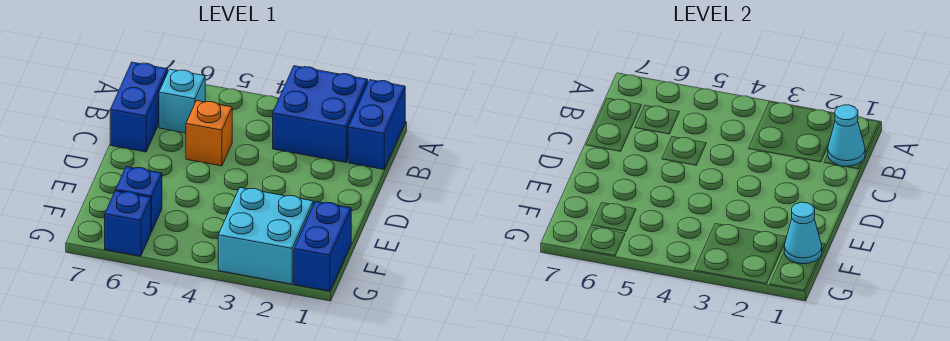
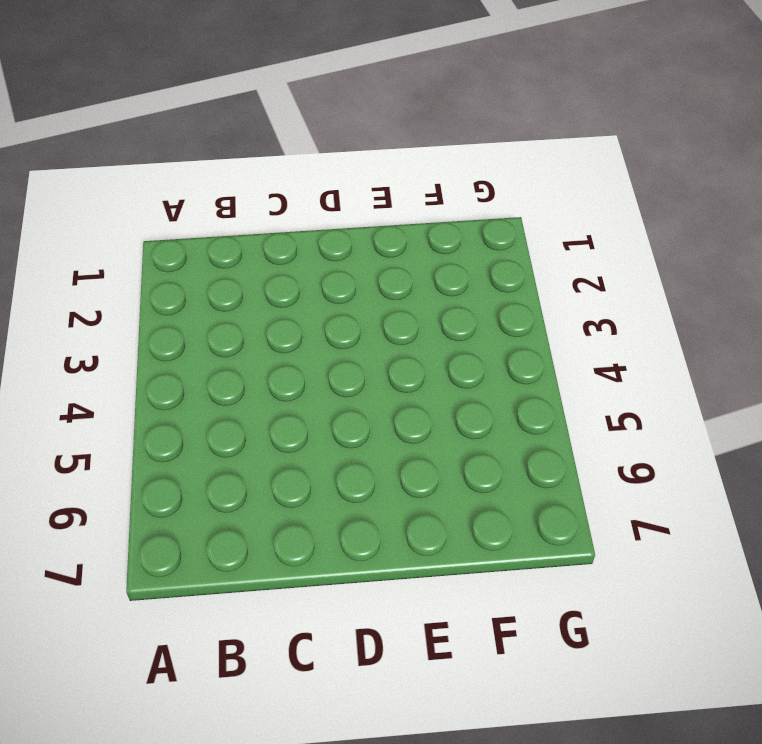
none -> blue 1x2 brick [348,80,405,169]
none -> blue 2x2 brick [273,66,368,162]

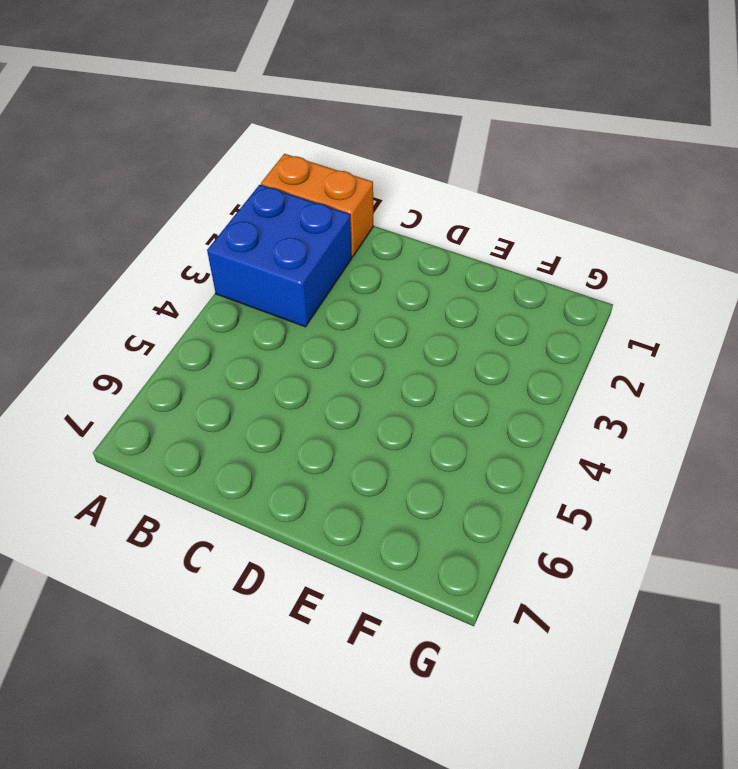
orange 1x2 brick [261,154,373,257] -> blue 1x2 brick [348,80,405,169]
none -> cyan 1x1 brick [159,69,205,133]
none -> blue 1x2 brick [110,62,168,152]

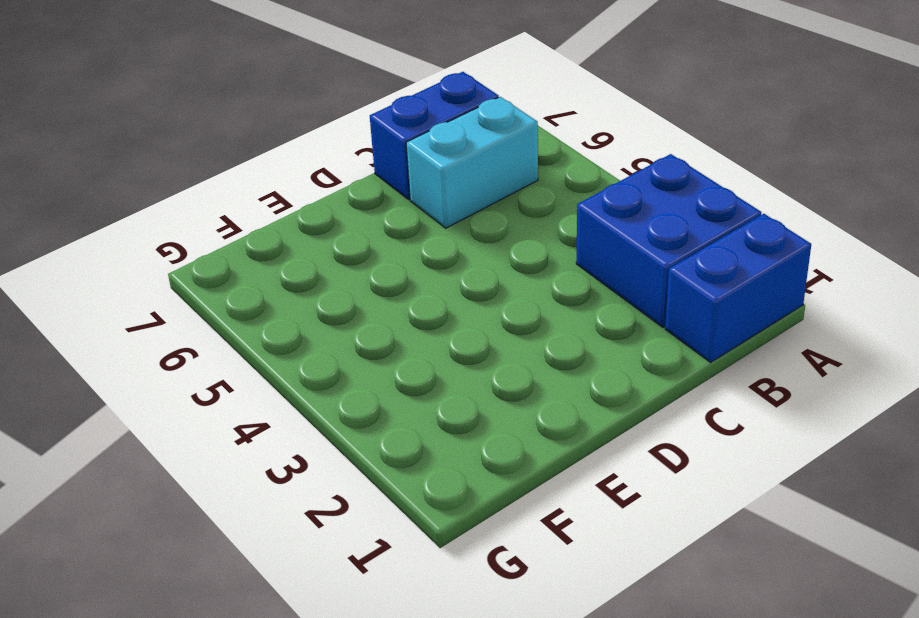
cyan 1x2 brick [406,97,538,228] -> cyan 1x1 brick [159,69,205,133]
none -> orange 1x1 brick [186,101,232,166]
none -> blue 1x2 brick [294,201,351,291]

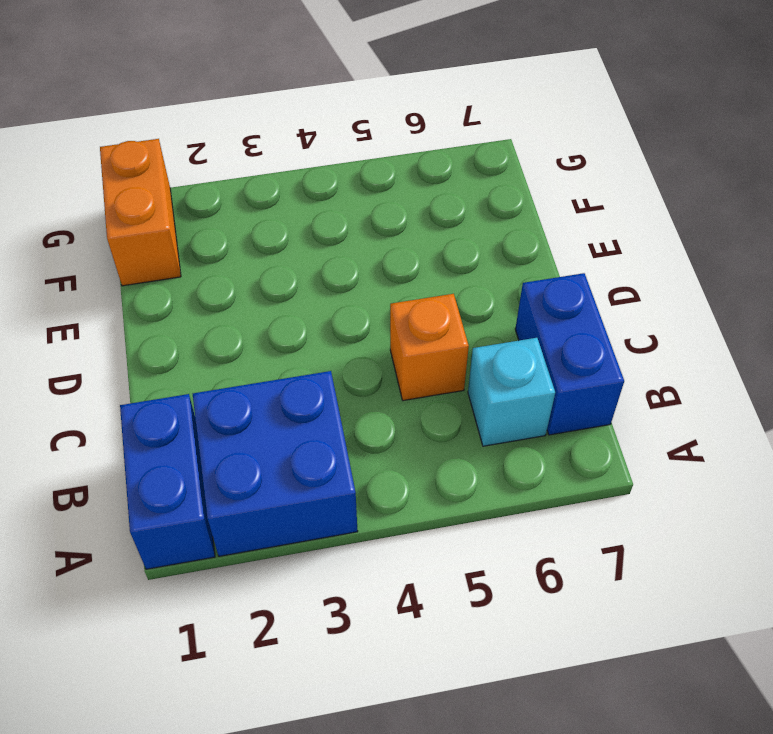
orange 1x2 brick [100,139,181,286] -> blue 1x2 brick [294,201,351,291]
none -> cyan 2x2 brick [218,188,313,284]
none -> blue 1x1 brick [116,167,162,232]

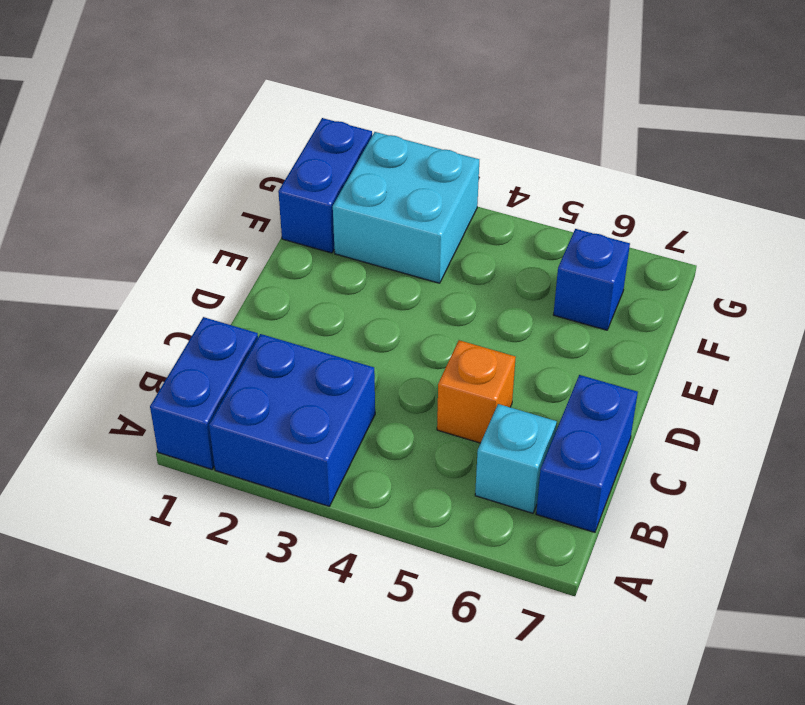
none -> blue 1x1 brick [105,191,151,256]
none -> cyan 1x1 cone [828,105,865,167]

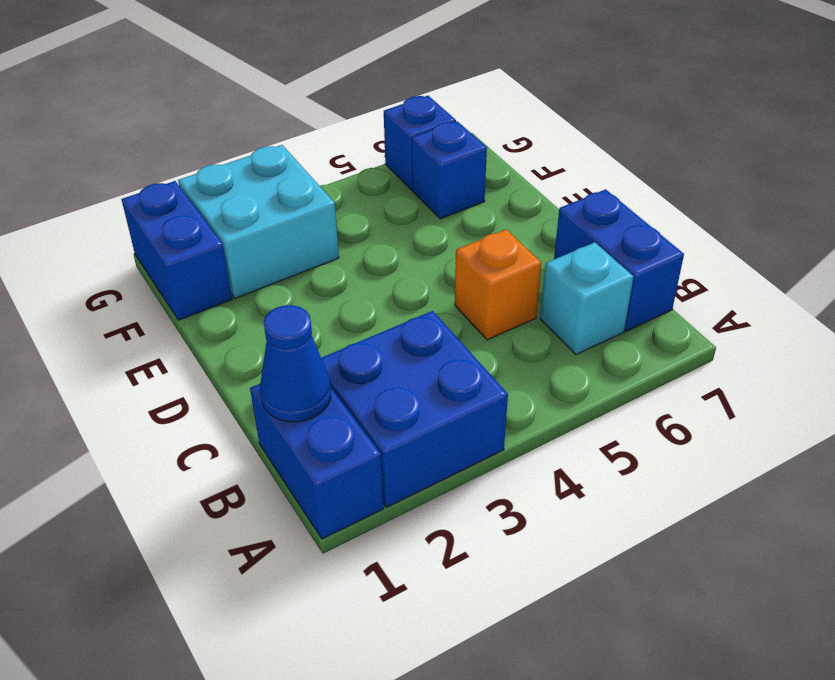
blue 1x1 cone [260,305,331,422] -> cyan 1x1 cone [828,105,865,167]
none -> cyan 1x1 cone [784,202,822,264]

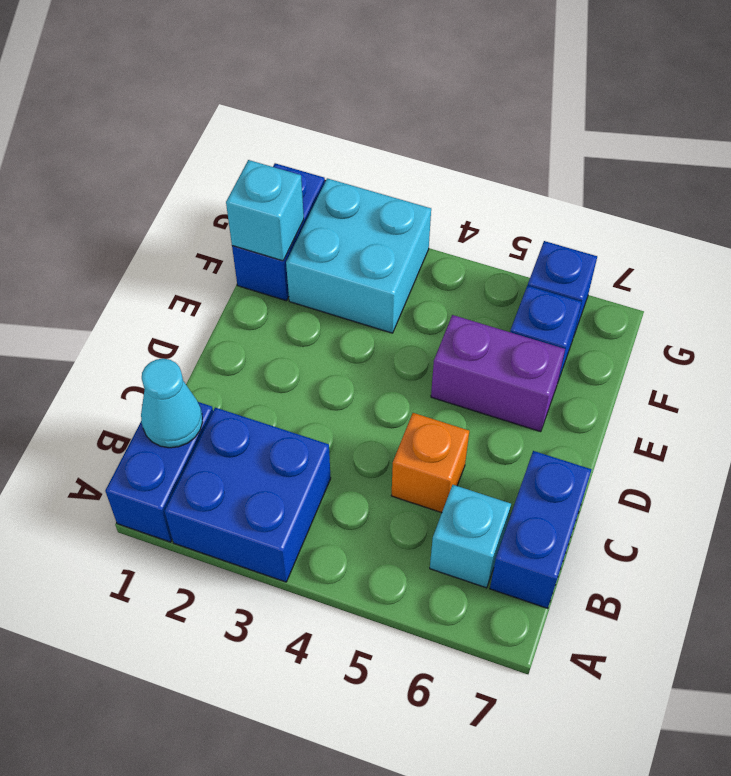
purple 1x2 brick [431,315,565,432] -> none
cyan 1x1 brick [226,160,304,261] -> cyan 1x1 cone [784,202,822,264]

